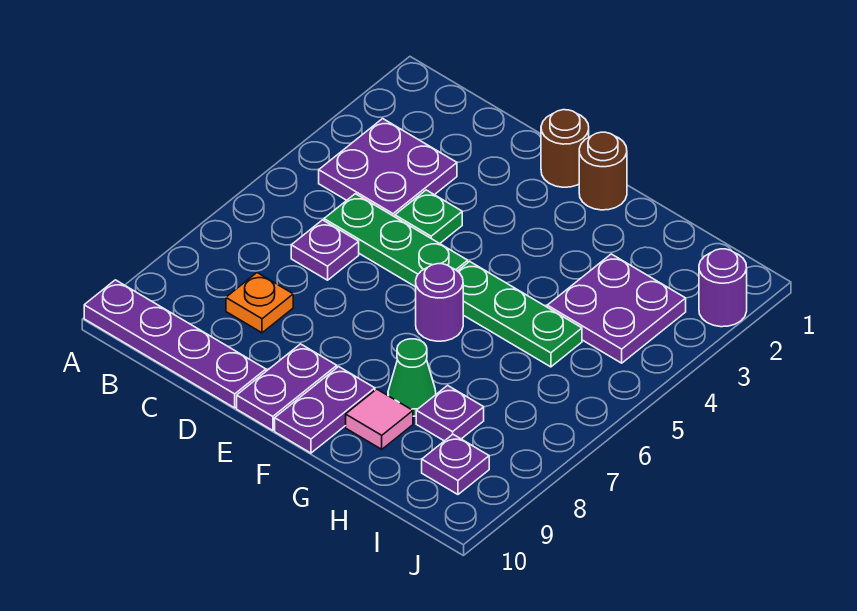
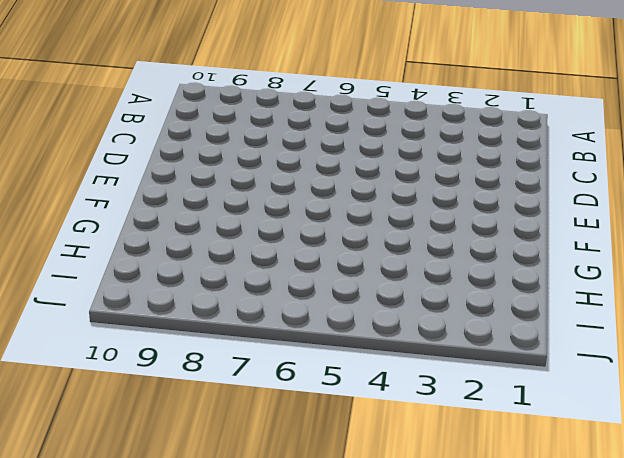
none -> purple 1x4 plate [84,280,266,408]
none -> purple 2x2 plate [319,119,457,217]
none -> green 1x3 plate [324,194,468,287]

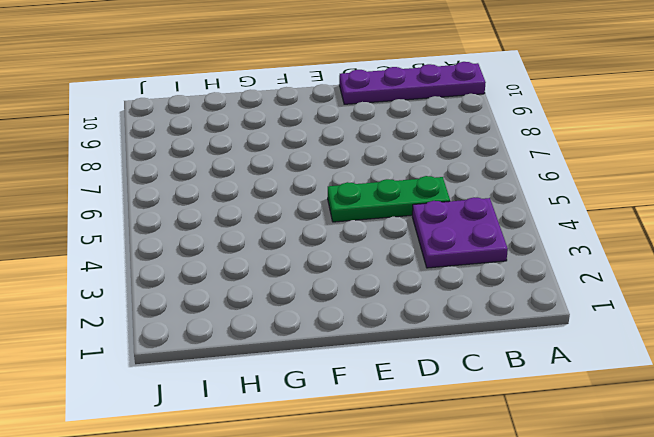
none -> purple 1x1 plate [291,220,359,280]
none -> orange 1x1 plate [226,273,293,333]
none -> green 1x1 plate [395,190,462,243]

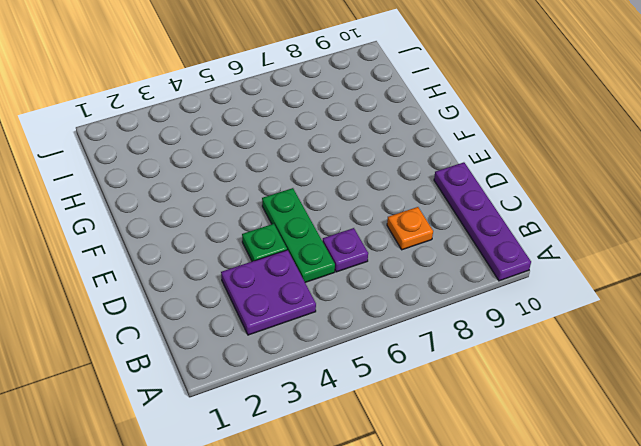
none -> brown 1x1 round brick [541,110,589,187]
none -> purple 1x2 plate [237,344,337,431]
none -> brown 1x1 round brick [579,132,627,210]

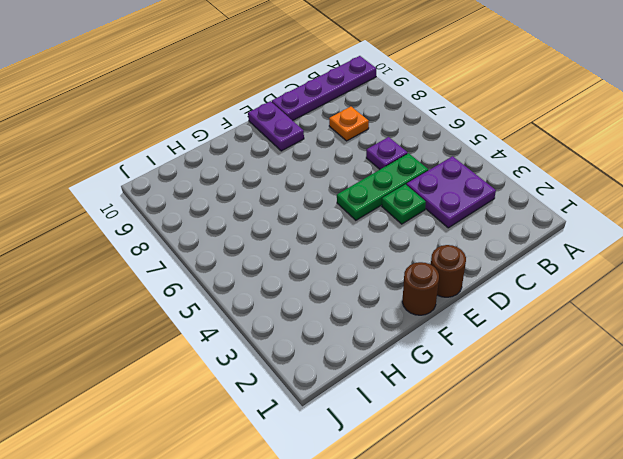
none -> green 1x3 plate [458,261,582,367]
none -> purple 1x1 round brick [416,264,463,341]
none -> purple 1x2 plate [275,367,375,453]

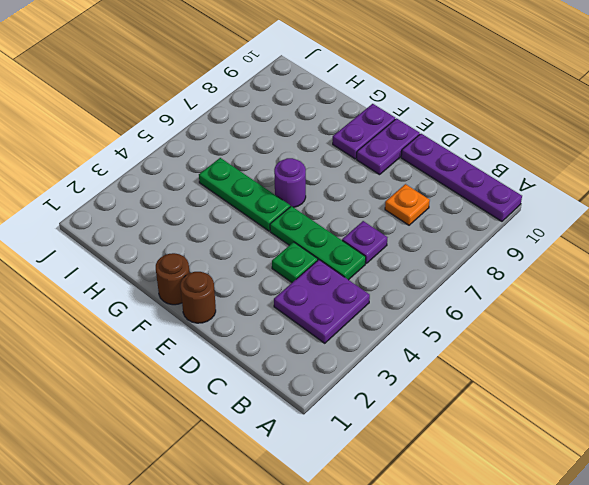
none -> green 1x1 cone [388,339,436,416]
none -> pink 1x1 tile [346,389,413,449]
none -> purple 2x2 plate [547,254,686,363]

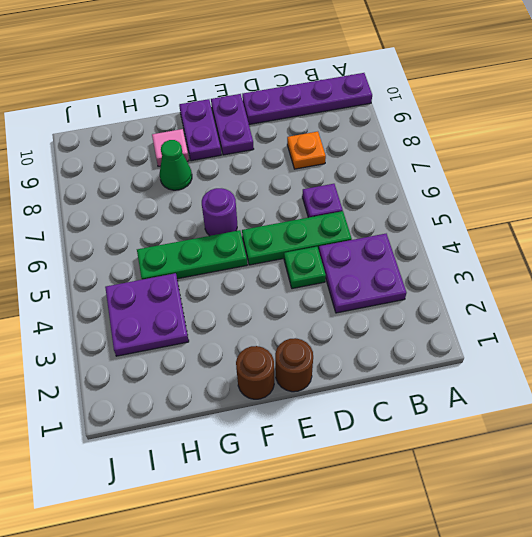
none -> purple 1x1 plate [416,385,484,441]
none -> purple 1x1 plate [422,434,489,494]
none -> purple 1x1 round brick [699,249,747,327]

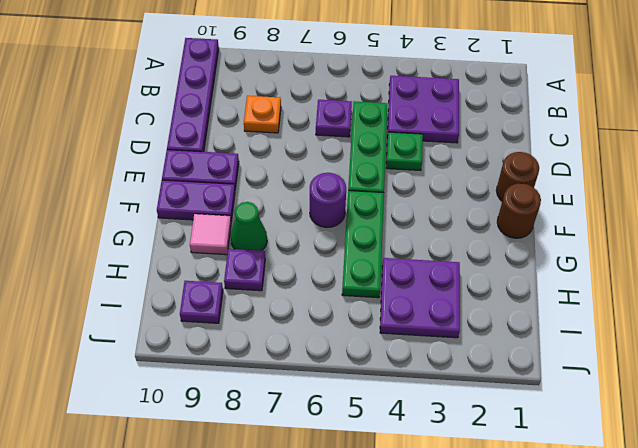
none -> purple 1x1 round brick [699,249,747,327]

